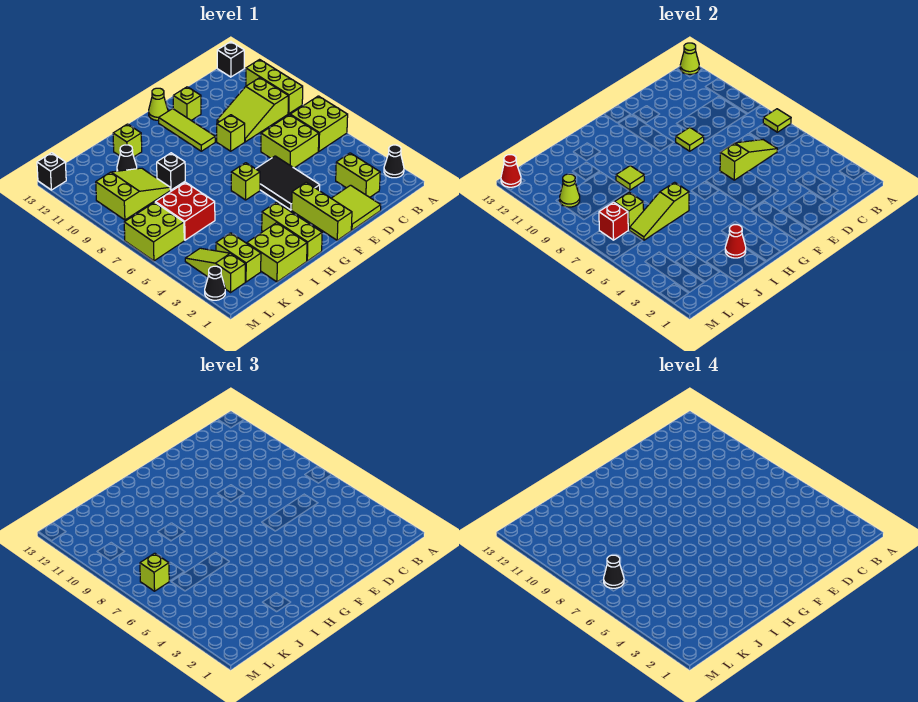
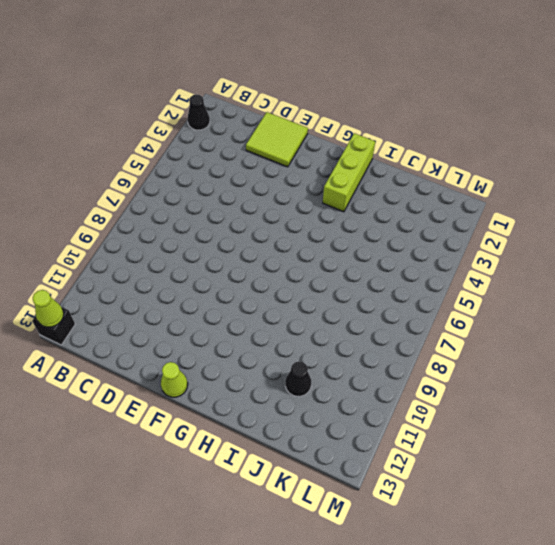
none -> lime 2x2 brick [290,96,348,151]
none -> lime 1x3 brick [246,60,303,114]
none -> lime 2x3 slope [217,78,288,142]
none -> lime 1x2 brick [336,153,380,197]

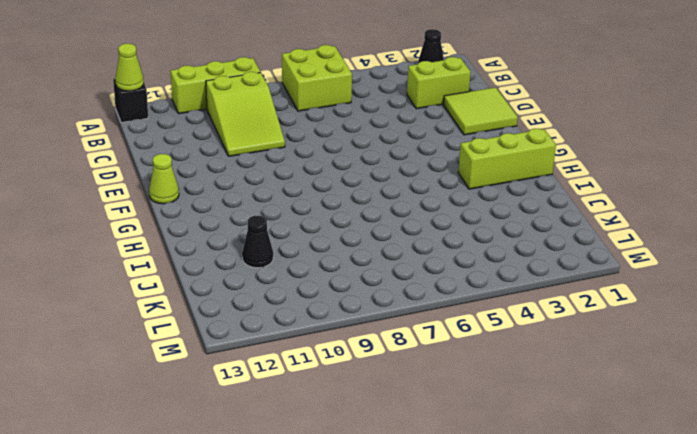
none -> lime 2x2 brick [261,115,319,168]
none -> black 2x3 tile [256,156,320,210]
none -> lime 1x1 brick [217,115,245,151]
none -> lime 1x1 brick [173,87,201,120]

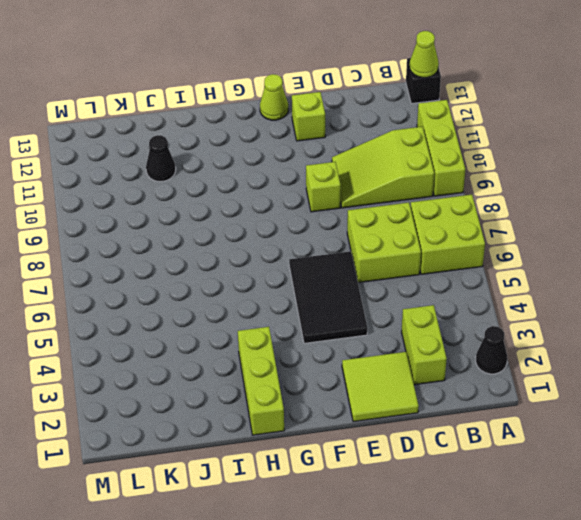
none -> lime 1x3 brick [292,182,352,240]
none -> lime 1x3 tile [159,109,215,151]
none -> lime 1x1 brick [231,163,260,200]
none -> lime 2x2 brick [247,223,307,282]

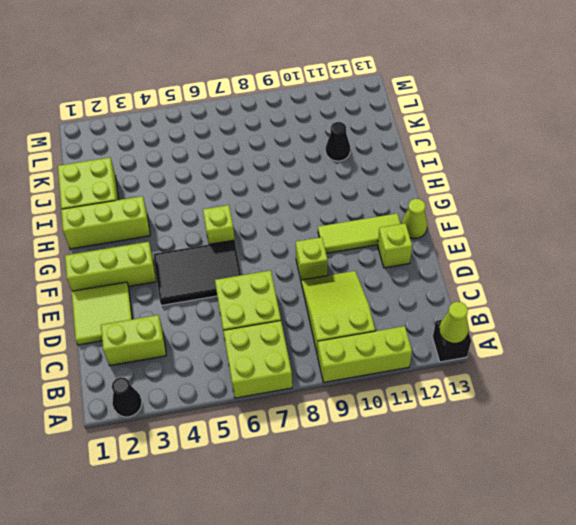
none -> black 1x1 brick [157,153,185,190]
none -> lime 1x1 brick [113,124,142,157]
none -> red 2x2 brick [155,182,215,240]
none -> lime 2x3 slope [96,168,170,220]

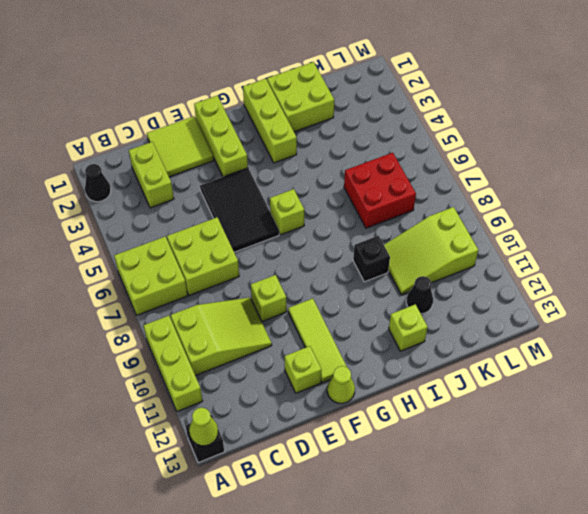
none -> lime 1x2 brick [216,233,261,282]
none -> lime 1x3 slope [185,248,245,292]
none -> lime 2x2 brick [124,202,184,261]
none -> black 1x1 cone [205,266,225,300]

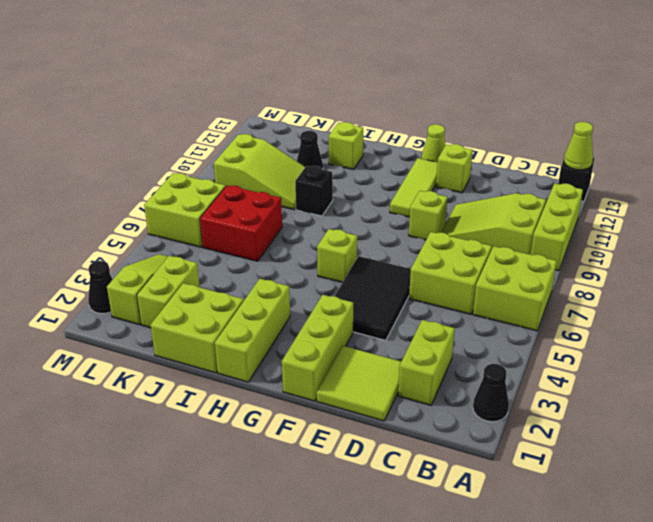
none -> black 1x1 brick [37,153,66,190]
none -> lime 1x1 tile [763,109,791,132]
none -> lime 1x3 slope [720,140,777,180]
none -> lime 1x1 tile [676,127,704,151]

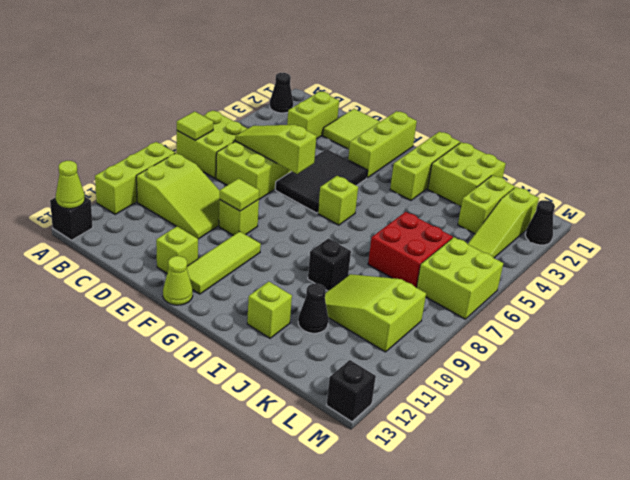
none -> red 1x1 cone [725,225,746,258]
none -> lime 1x3 slope [630,182,689,240]
none -> lime 1x1 tile [616,166,644,190]
none -> lime 1x1 brick [614,192,644,230]

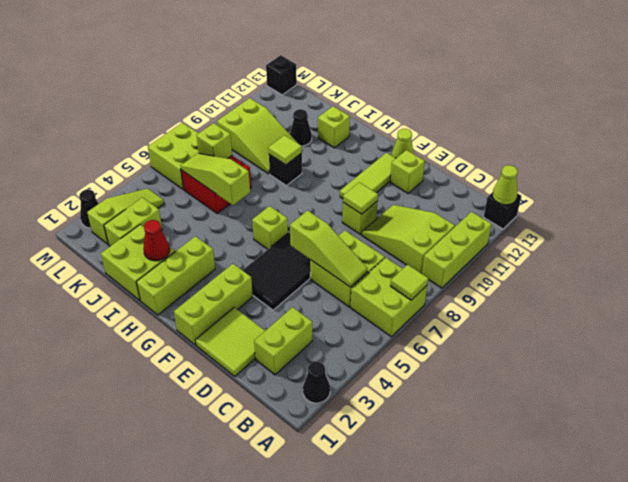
none -> red 1x1 brick [599,202,628,240]
none -> lime 1x1 cone [560,174,580,207]
none -> red 1x1 cone [501,155,521,187]
none -> lime 1x1 brick [140,553,169,591]

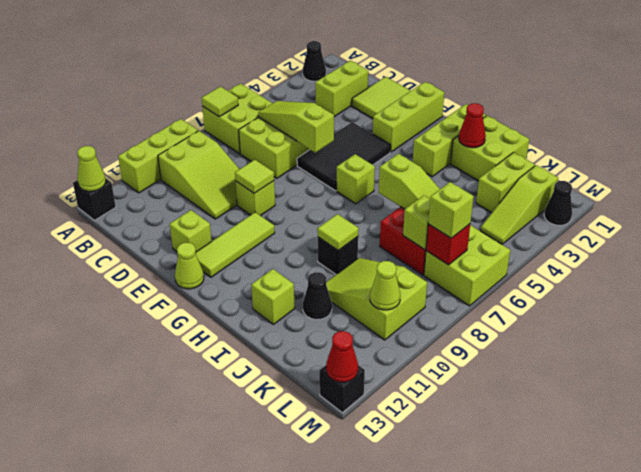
none -> black 1x1 cone [604,555,624,588]

